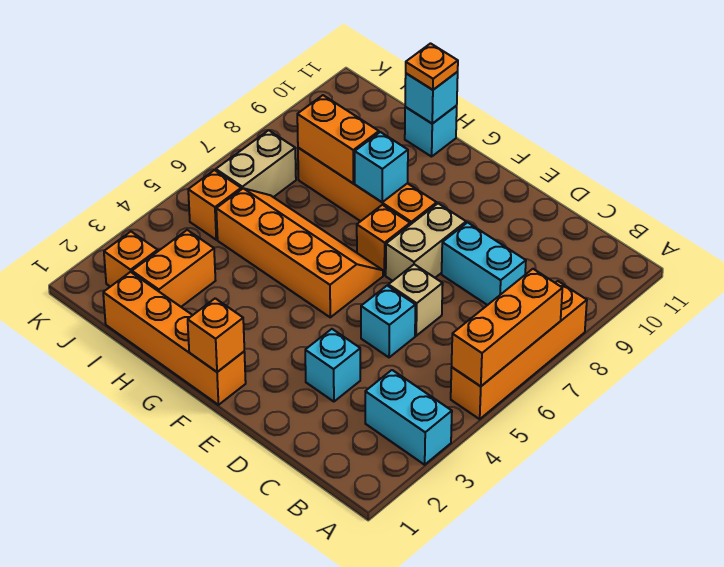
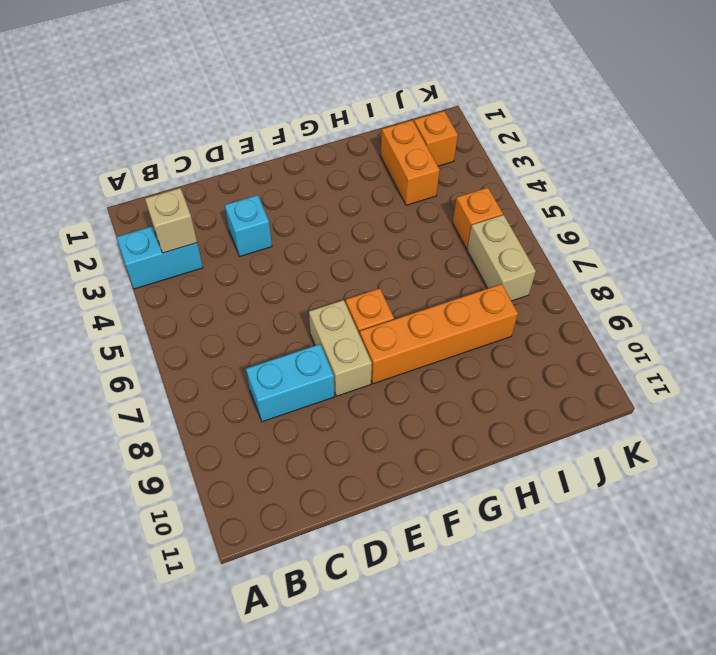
tan 1x1 brick [145,188,197,253] -> tan 1x1 brick moved to [388,264,443,336]
none -> orange 1x4 brick [451,281,587,419]
none -> cyan 1x1 brick [361,286,415,357]
none -> orange 1x4 brick [103,272,246,405]

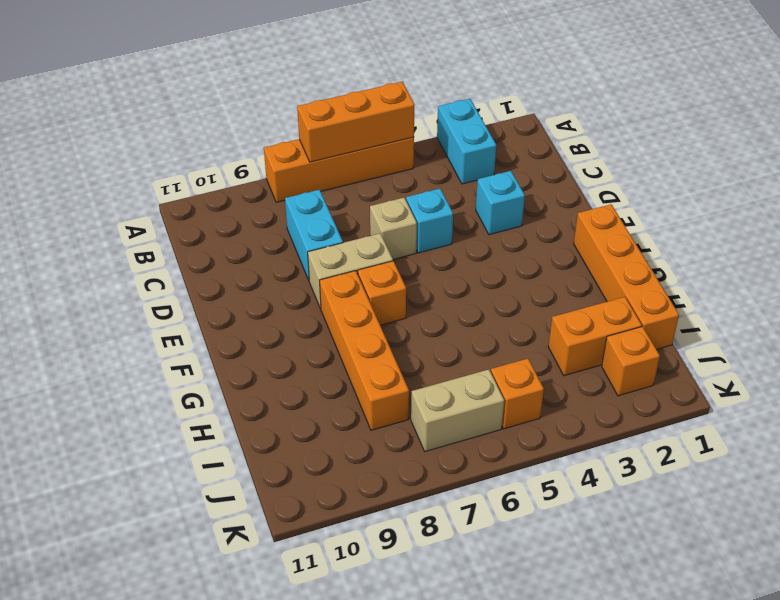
none -> orange 2x4 slope [216,188,383,317]
none -> cyan 1x1 brick [405,106,457,157]
none -> orange 1x1 brick [188,298,244,372]

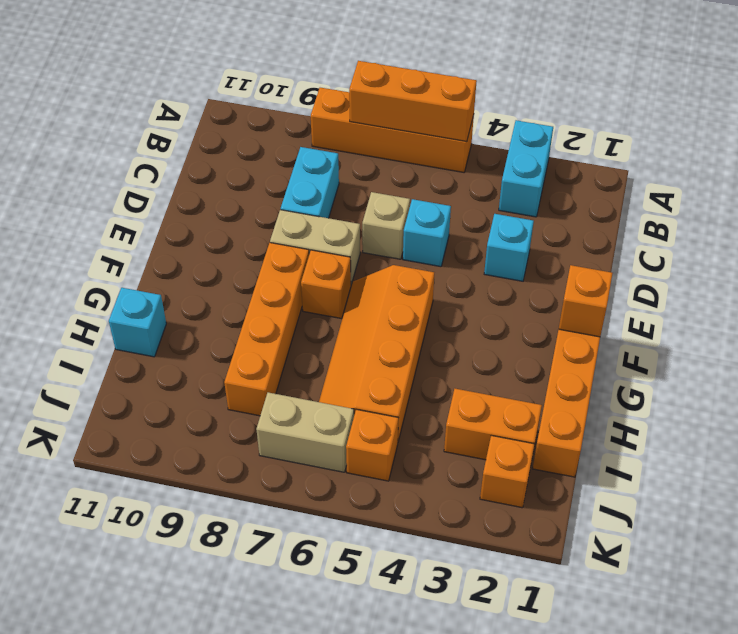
none -> cyan 1x1 brick [355,132,408,202]
none -> orange 1x2 brick [297,95,379,183]
none -> cyan 1x1 brick [405,72,458,124]

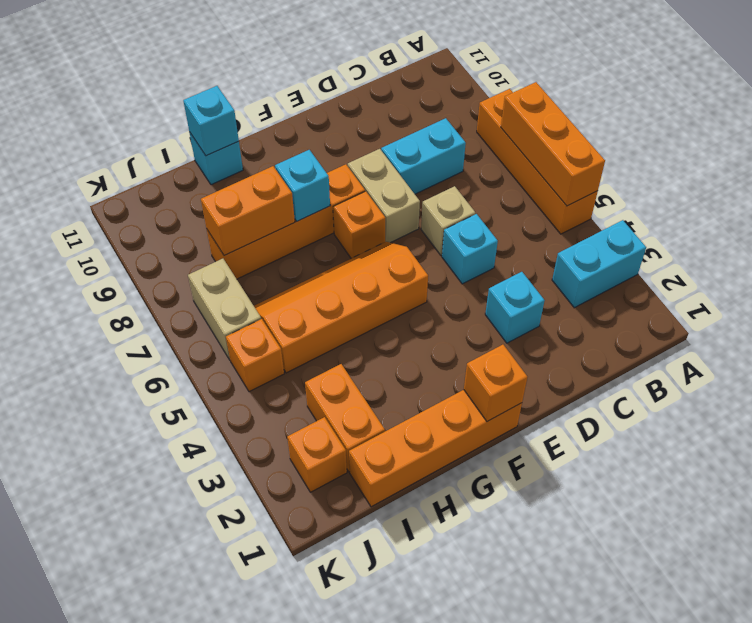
none -> orange 1x1 plate [406,44,458,90]

